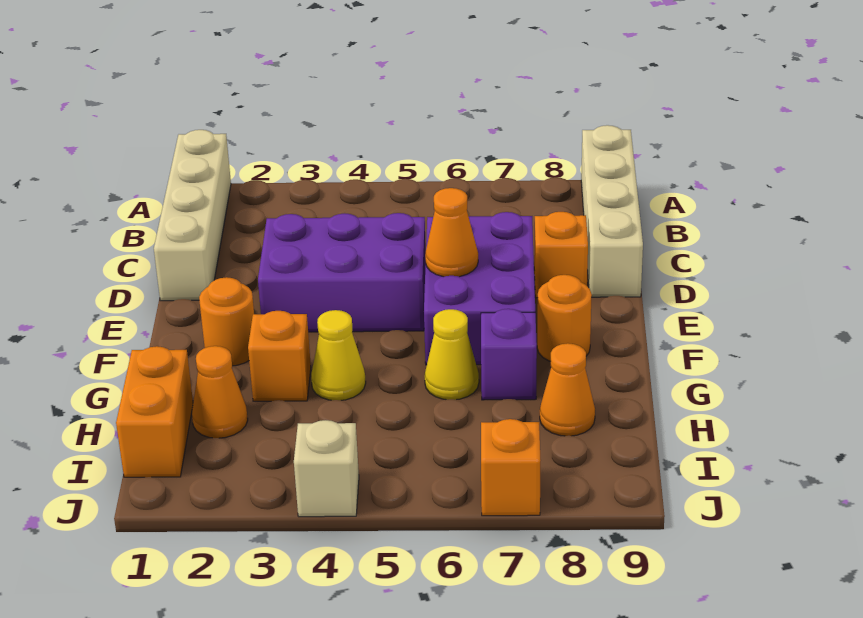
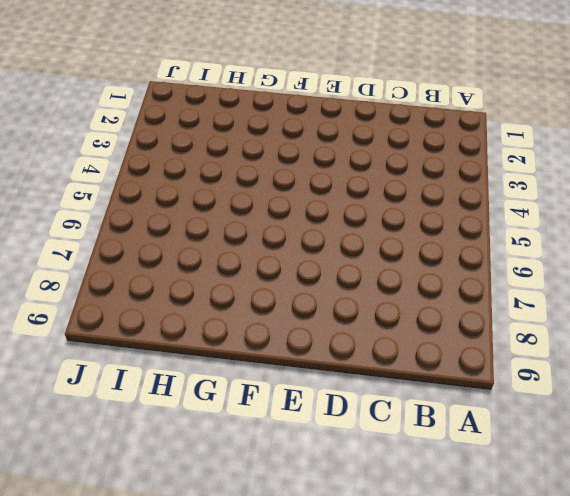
none -> tan 1x4 brick [154,130,231,301]
none -> tan 1x4 brick [581,125,643,297]
none -> purple 2x3 brick [258,213,426,332]

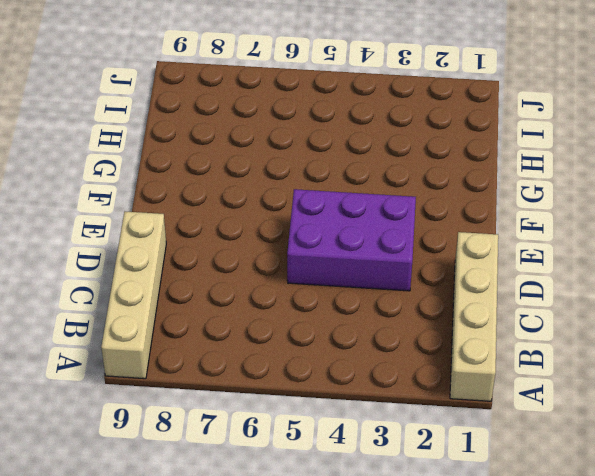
none -> purple 2x3 brick [424,212,535,365]
none -> orange 1x1 brick [534,212,588,298]
none -> orange 1x1 round brick [199,277,254,366]

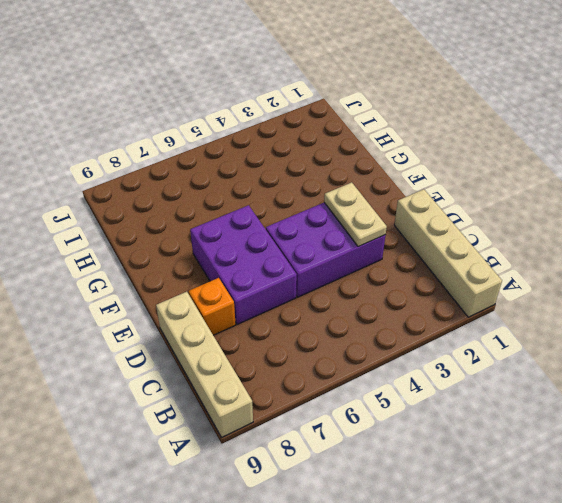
tan 1x2 plate [324,182,387,247] -> none
none -> orange 1x1 round brick [199,277,254,366]
none -> orange 1x1 round brick [537,275,592,361]
none -> orange 1x1 brick [248,311,311,401]

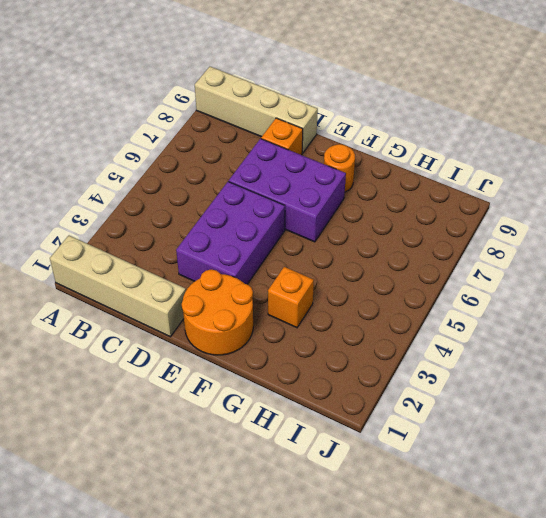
orange 2x2 round brick [182,269,253,355] -> orange 1x1 round brick [199,277,254,366]
none -> yellow 1x1 cone [311,310,366,400]
none -> yellow 1x1 cone [425,309,479,400]
none -> purple 1x1 brick [481,309,537,400]

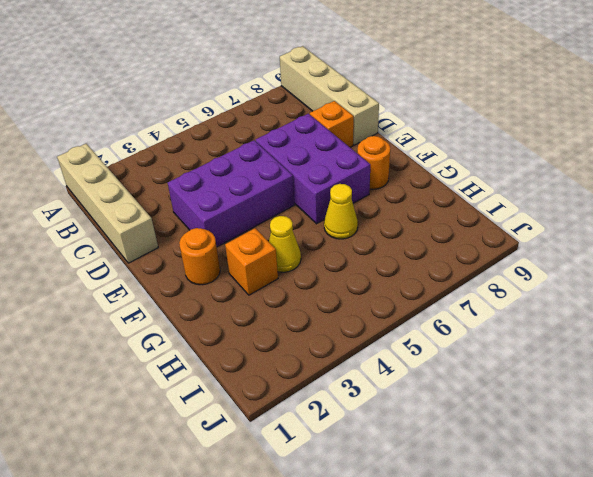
none -> purple 1x1 brick [481,309,537,400]
none -> orange 1x2 brick [116,346,193,477]
none -> orange 1x1 cone [192,346,248,438]

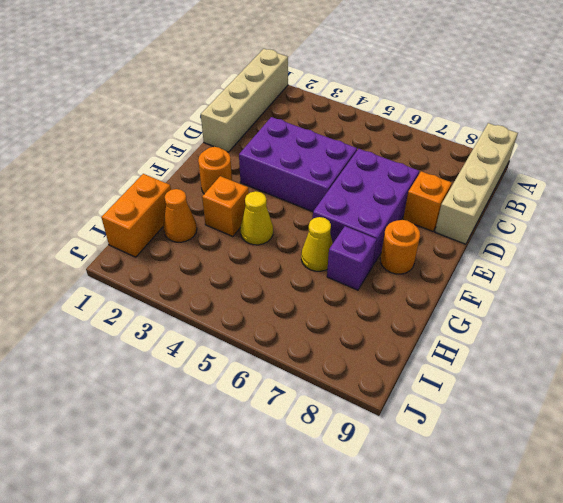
none -> orange 1x1 cone [540,343,595,436]
none -> tan 1x1 brick [294,420,359,517]
none -> orange 1x1 brick [481,419,541,516]

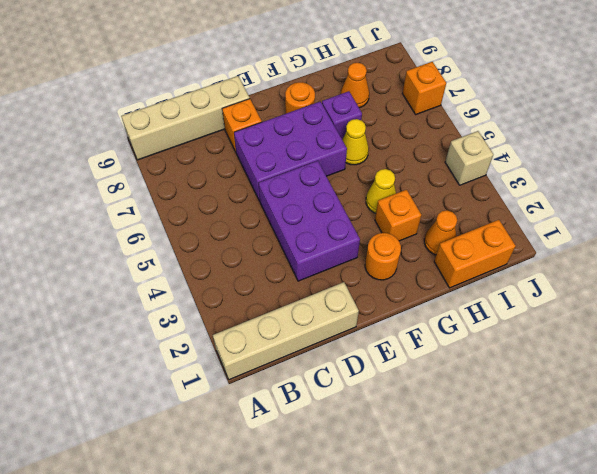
none -> orange 1x1 cone [425,188,478,277]

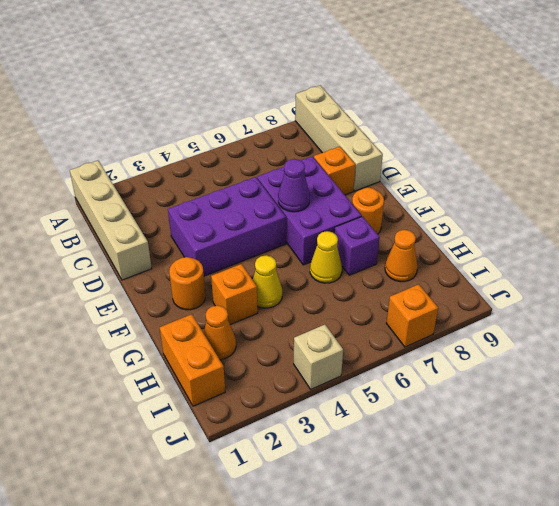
purple 1x1 cone [278,159,310,212] -> orange 1x1 cone [425,188,478,277]

